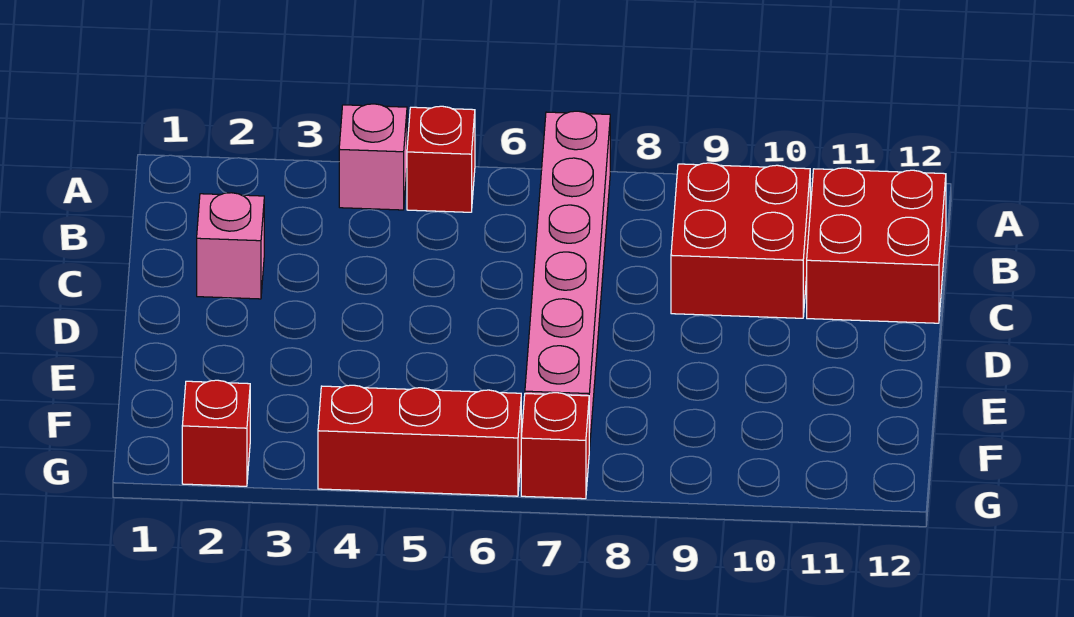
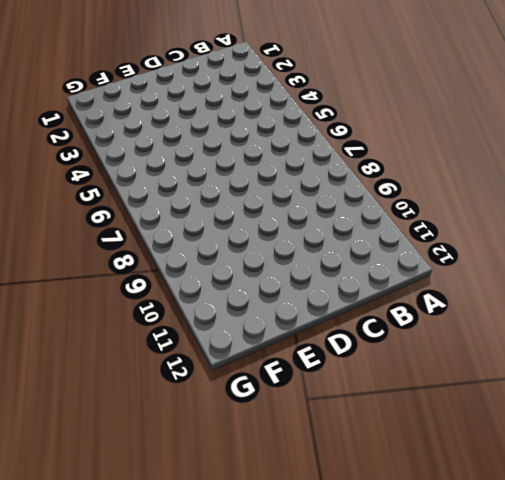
none -> pink 1x1 brick [339,104,407,210]
none -> red 1x1 brick [407,106,475,212]

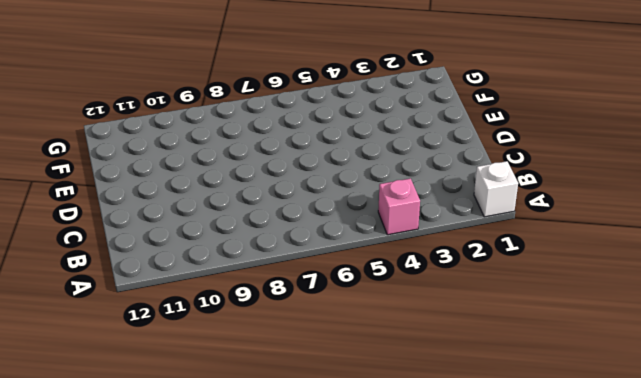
white 1x1 brick [474,161,518,217] -> none
none -> red 1x1 brick [407,106,475,212]
none -> pink 1x6 brick [525,111,610,450]

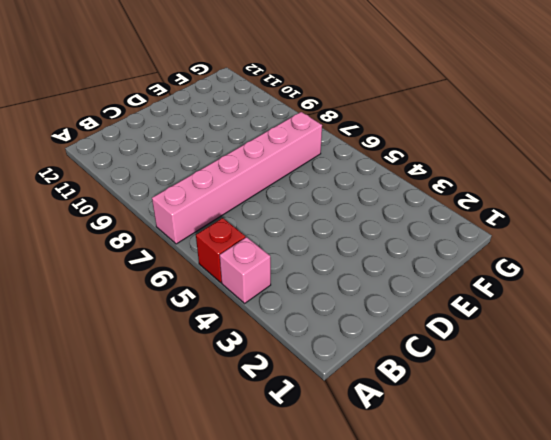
none -> red 2x2 brick [671,163,810,318]
none -> red 2x2 brick [807,168,946,323]

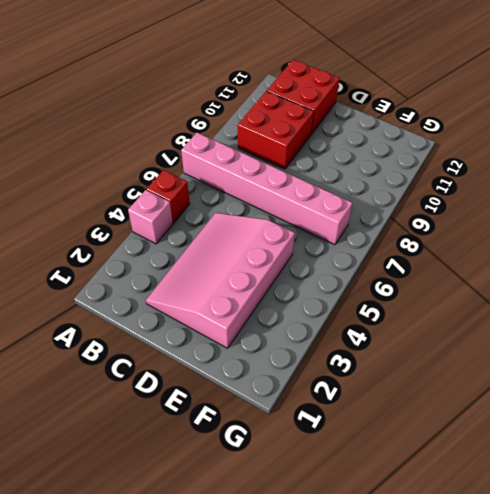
pink 3x4 slope [146,213,295,348] -> pink 1x1 brick [197,193,264,299]
none -> red 1x1 brick [182,380,250,486]
none -> red 1x3 brick [318,385,521,496]

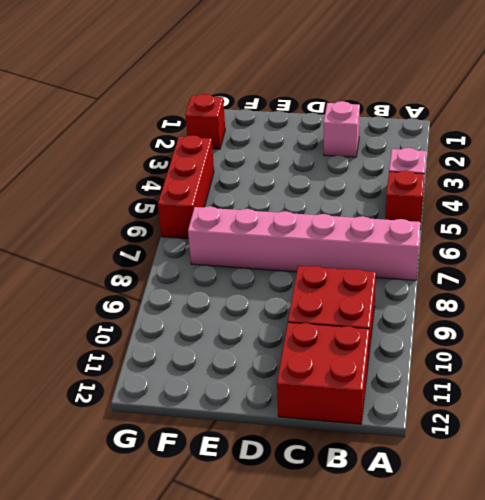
none -> red 1x1 brick [521,393,589,499]

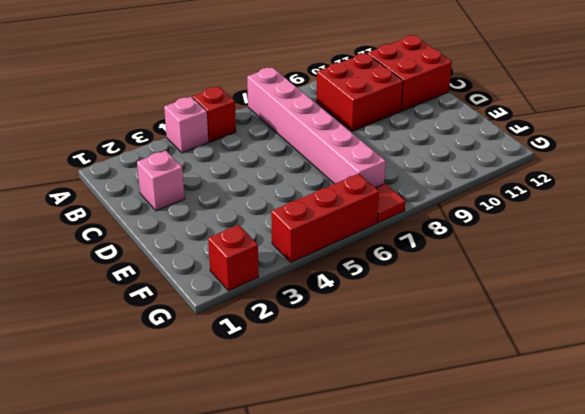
red 1x1 tile [376,184,405,223] -> red 1x1 brick [521,393,589,499]

